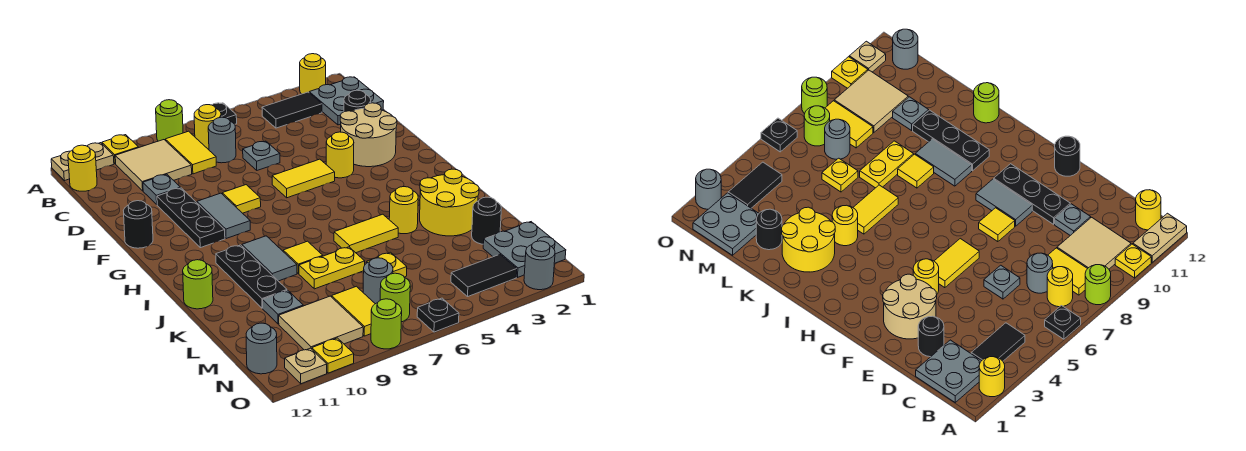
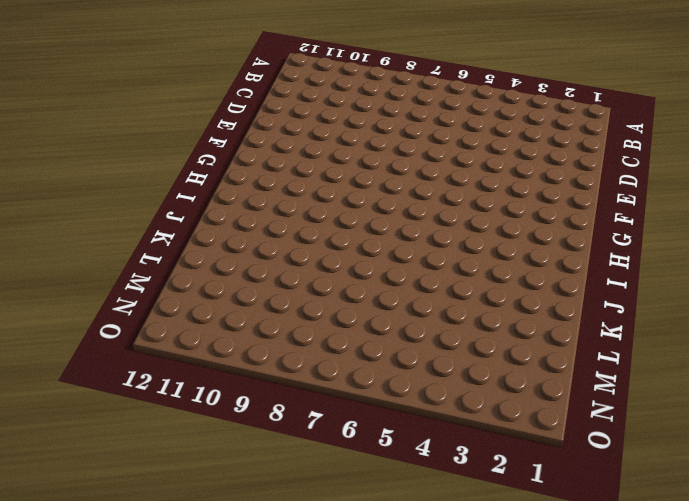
none -> yellow 1x1 round brick [300,54,326,94]
none -> black 1x1 plate [213,103,237,124]
none -> lime 1x1 round brick [156,100,183,141]
none -> yellow 1x1 plate [102,135,139,164]

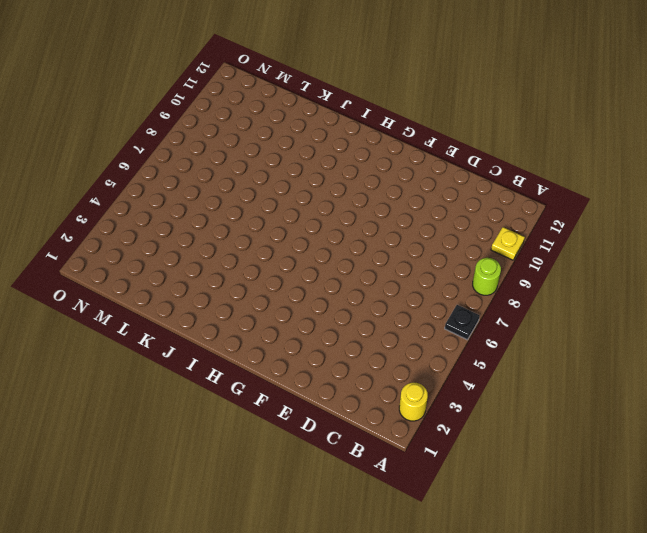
none -> tan 1x2 plate [51,143,114,181]
none -> grey 2x2 plate [309,77,384,125]
none -> black 1x2 tile [262,92,322,128]
none -> yellow 1x1 round brick [194,105,221,150]

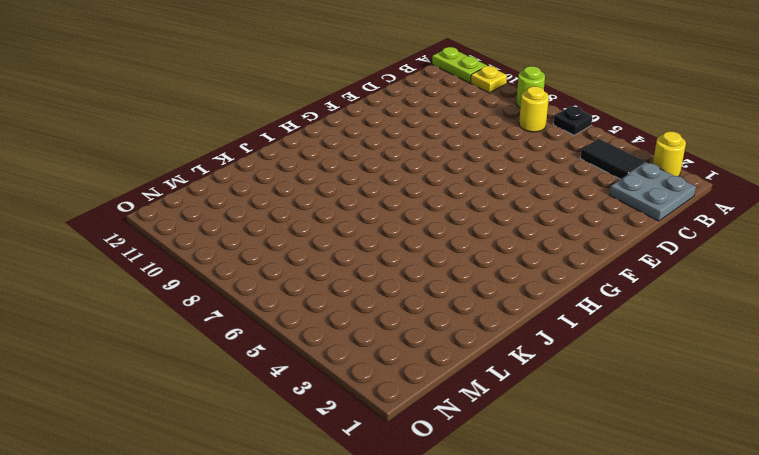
lime 1x2 plate [432,47,487,83] -> tan 1x2 plate [51,143,114,181]
none -> yellow 1x2 tile [165,131,216,174]
none -> tan 2x2 tile [115,140,192,191]
none -> yellow 1x1 round brick [68,145,97,191]
none -> grey 1x1 round brick [208,117,236,163]

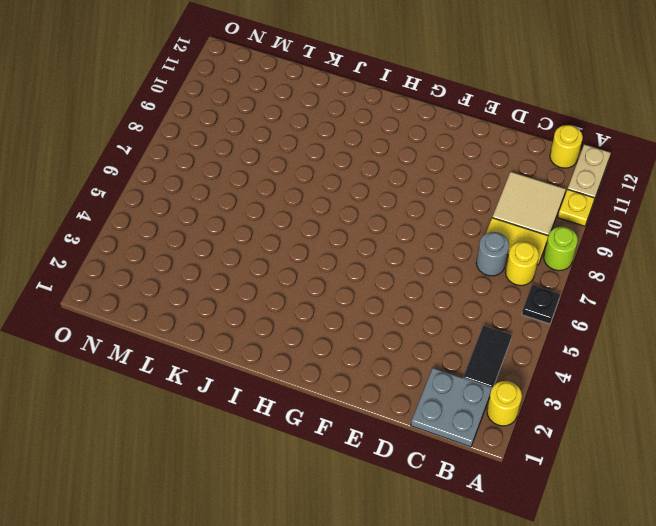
none -> black 1x1 round brick [344,90,371,112]
none -> grey 1x1 plate [243,141,280,170]
none -> grey 1x1 plate [143,174,181,204]
none -> tan 2x2 round brick [340,103,397,167]

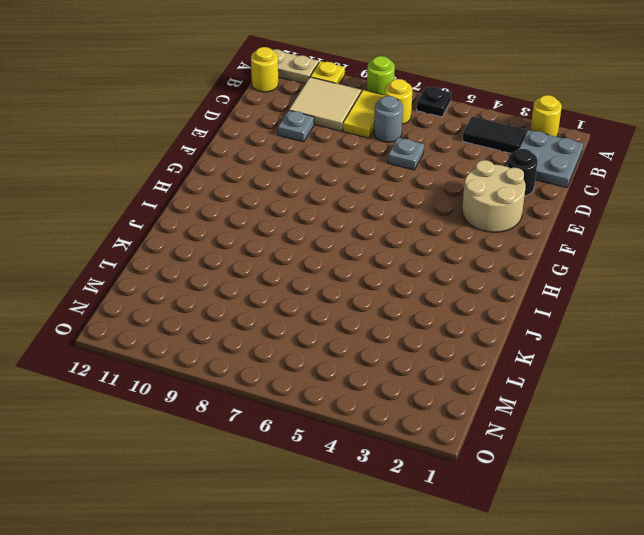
none -> black 1x3 plate [157,188,225,248]
none -> yellow 1x1 round brick [326,132,354,178]
none -> yellow 1x2 tile [272,159,335,198]
none -> yellow 1x1 tile [222,185,261,213]

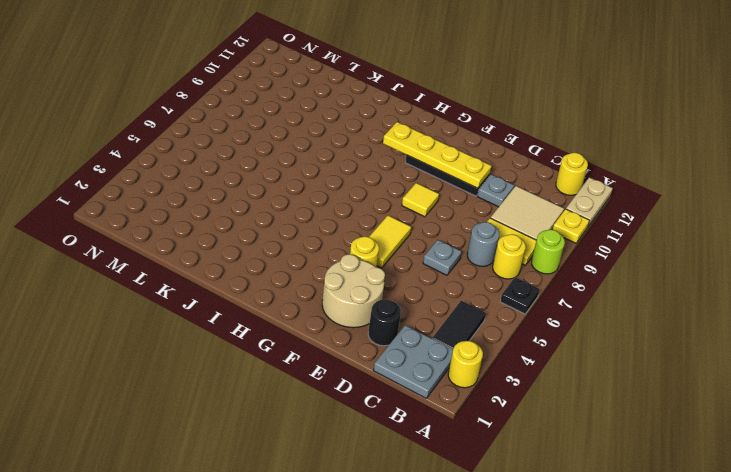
yellow 1x4 plate [383,122,492,188] -> none
none -> grey 1x2 tile [197,193,250,239]
none -> black 1x1 round brick [123,201,153,248]
none -> grey 1x2 tile [242,236,297,281]
none -> black 1x3 plate [216,245,287,308]

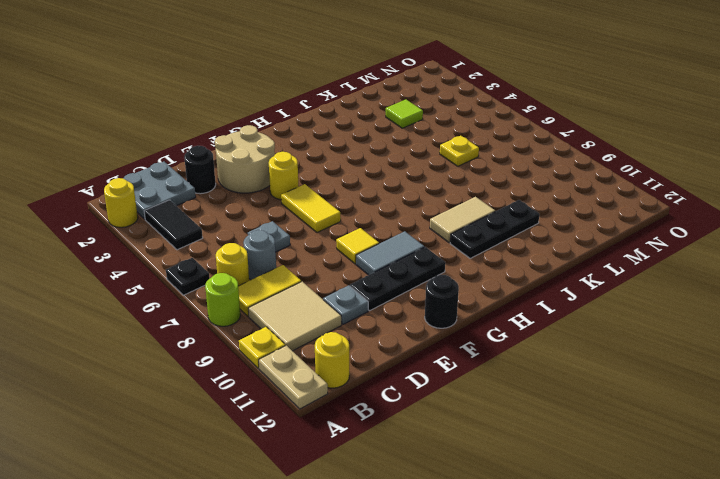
tan 1x2 tile [430,197,495,243] -> grey 1x2 tile [242,236,297,281]
lime 1x1 tile [386,100,423,128] -> none
none -> yellow 2x2 round brick [420,169,479,236]
none -> yellow 1x1 round brick [389,187,418,234]
none -> yellow 1x2 tile [334,214,398,253]
none -> yellow 1x1 tile [283,241,323,274]

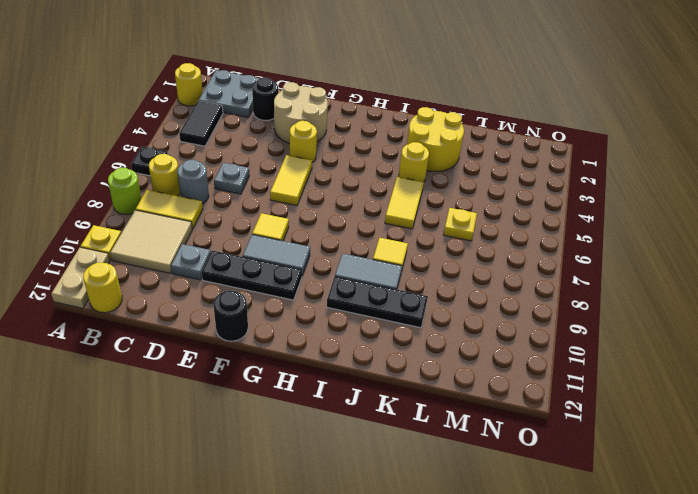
none -> lime 1x1 round brick [183,260,213,309]
none -> yellow 1x2 plate [299,247,365,289]
none -> black 1x1 round brick [472,197,501,244]
none -> grey 1x1 plate [263,290,303,324]

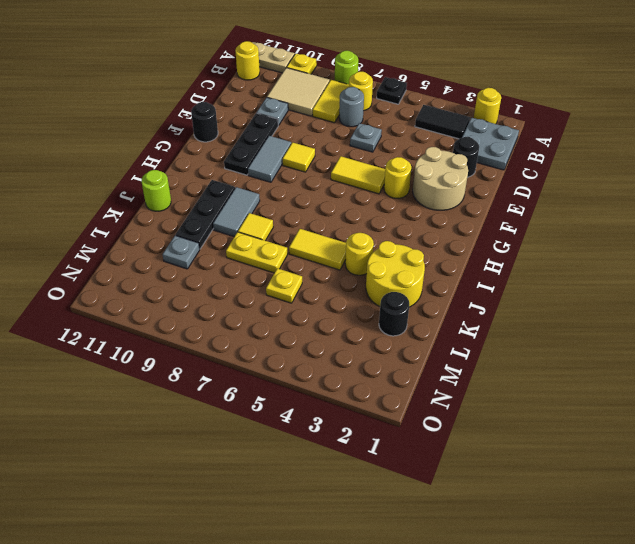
none -> grey 2x2 plate [483,222,566,277]
none -> grey 1x1 round brick [363,258,393,304]
none -> yellow 1x2 tile [332,286,375,336]
none -> tan 2x2 tile [279,296,363,350]

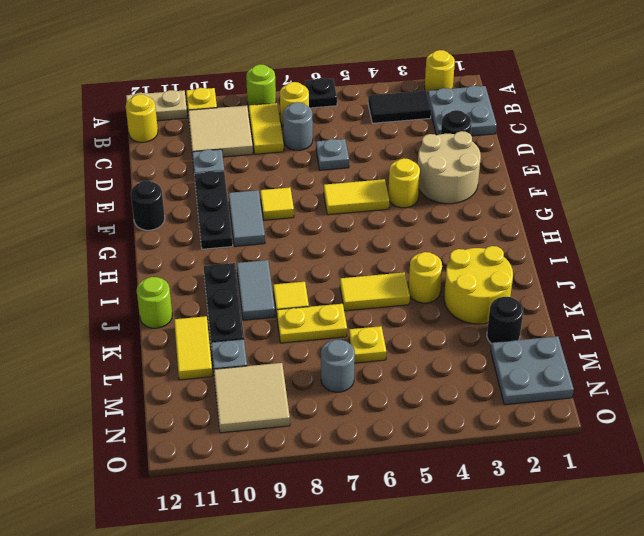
yellow 1x2 tile [174,316,212,380] -> yellow 1x2 tile moved to [332,286,375,336]
none -> black 1x2 tile [451,254,517,296]
none -> lime 1x1 round brick [380,273,410,322]
none -> grey 1x1 round brick [246,323,277,374]
none -> grey 1x1 round brick [524,241,555,290]

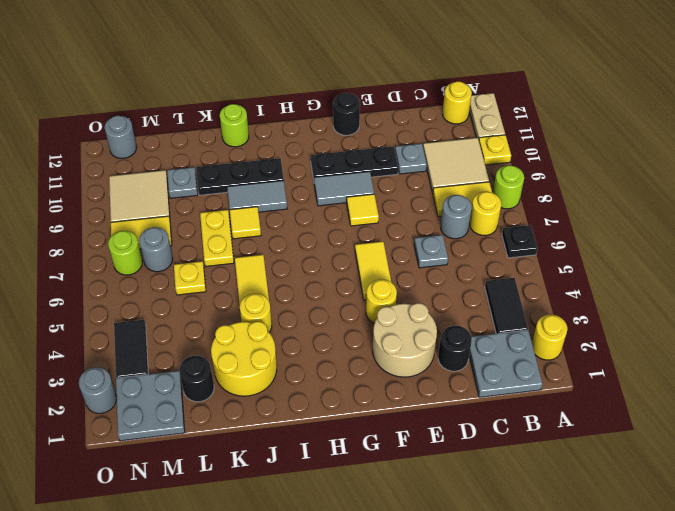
none -> black 1x1 plate [417,298,459,332]
none -> lime 1x1 round brick [371,299,402,349]
none -> yellow 1x1 plate [312,338,354,373]
none -> tan 1x1 plate [285,348,327,384]

